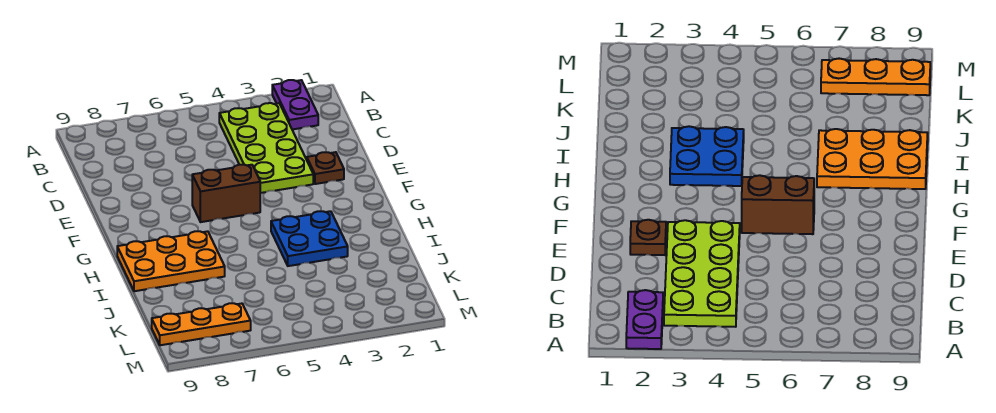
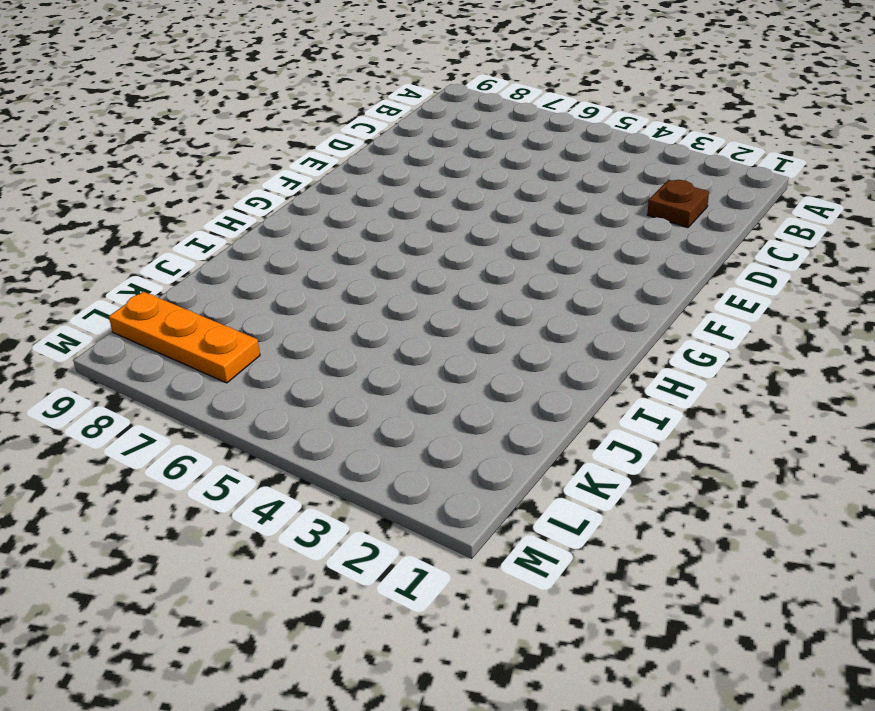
brown 1x1 plate [647,180,709,228] -> brown 1x1 plate moved to [307,152,344,184]
none -> purple 1x2 plate [272,80,318,129]
none -> lime 2x4 plate [219,103,313,193]

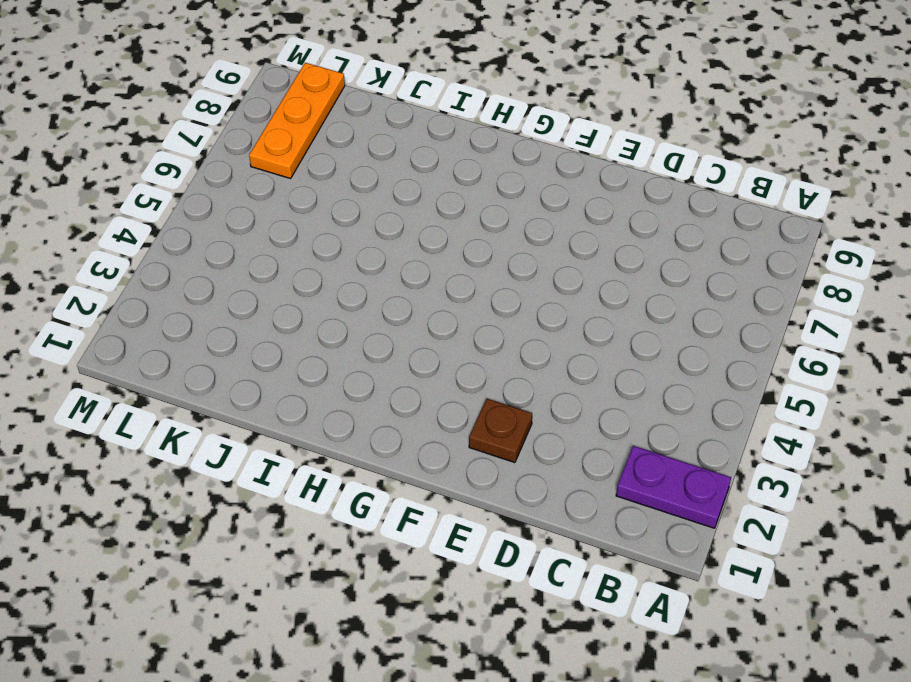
none -> lime 2x4 plate [219,103,313,193]
none -> brown 1x2 brick [192,165,260,222]

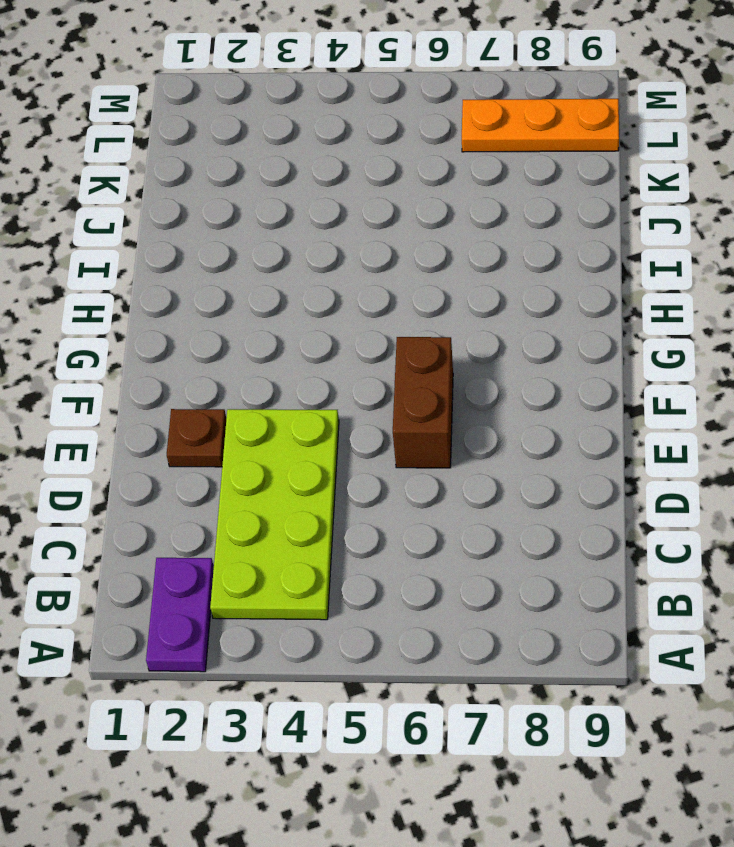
brown 1x2 brick [393,337,453,468] -> brown 1x2 brick turned to [192,165,260,222]
none -> blue 2x2 plate [271,211,348,266]
none -> orange 2x3 plate [117,231,225,291]

